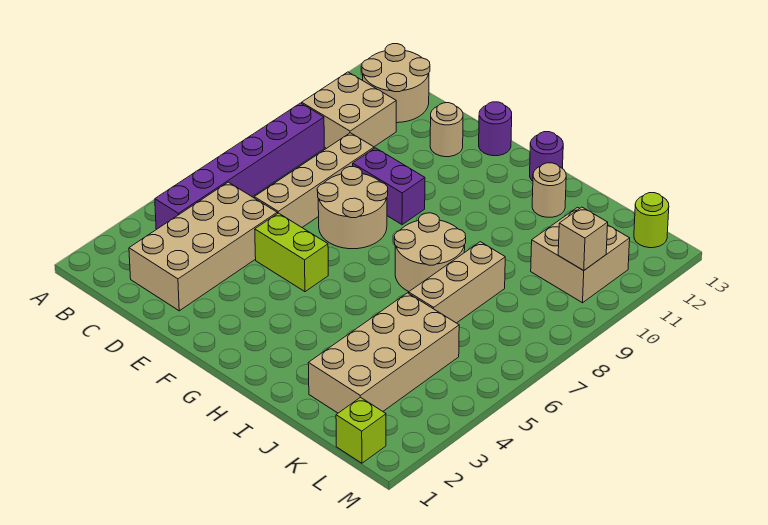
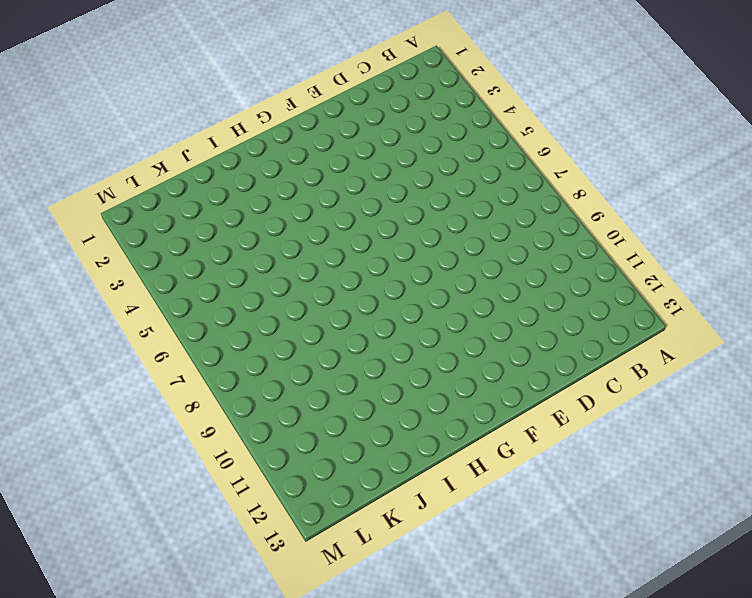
none -> purple 1x6 brick [155,103,324,229]
none -> tan 2x2 brick [302,72,396,149]
none -> tan 2x2 round brick [362,44,430,123]

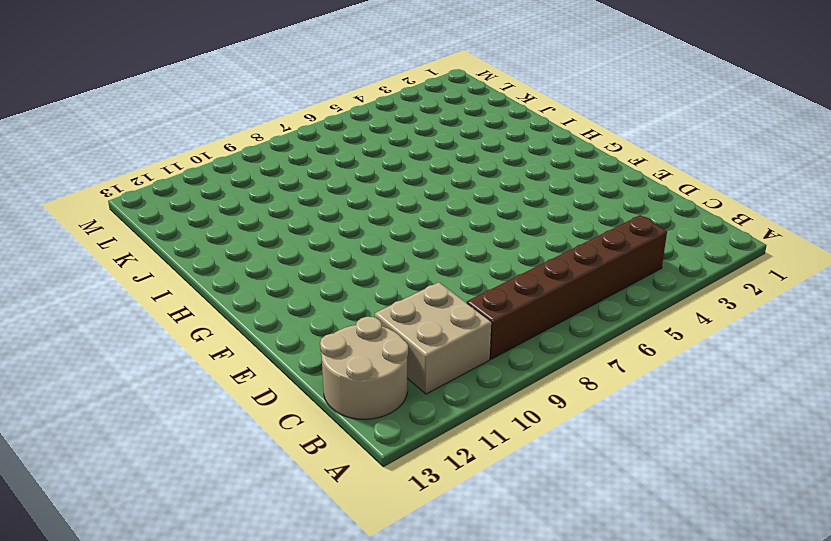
brown 1x6 brick [467,215,667,359] -> purple 1x6 brick [155,103,324,229]
none -> tan 2x4 brick [129,182,277,311]
none -> tan 1x4 brick [254,133,374,227]
none -> lime 1x2 brick [255,213,328,292]

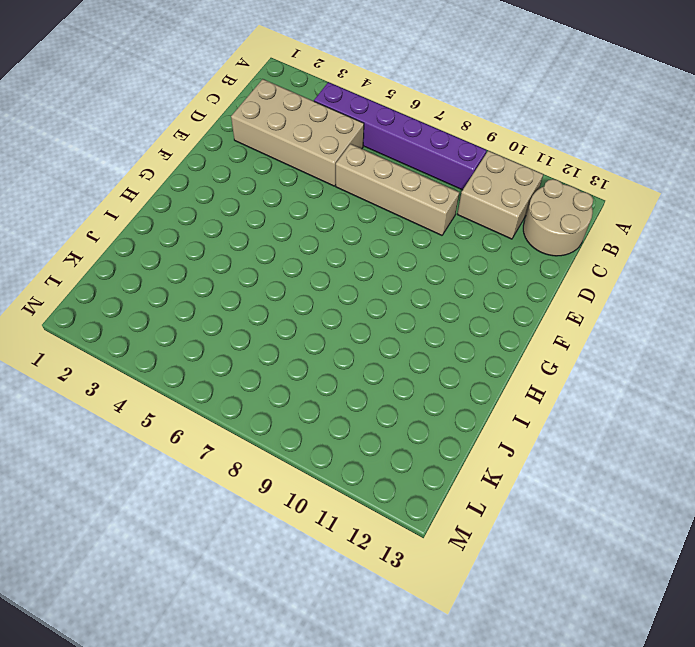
none -> lime 1x2 brick [255,213,328,292]
none -> tan 2x2 round brick [317,167,388,249]
none -> purple 1x2 brick [353,148,425,225]

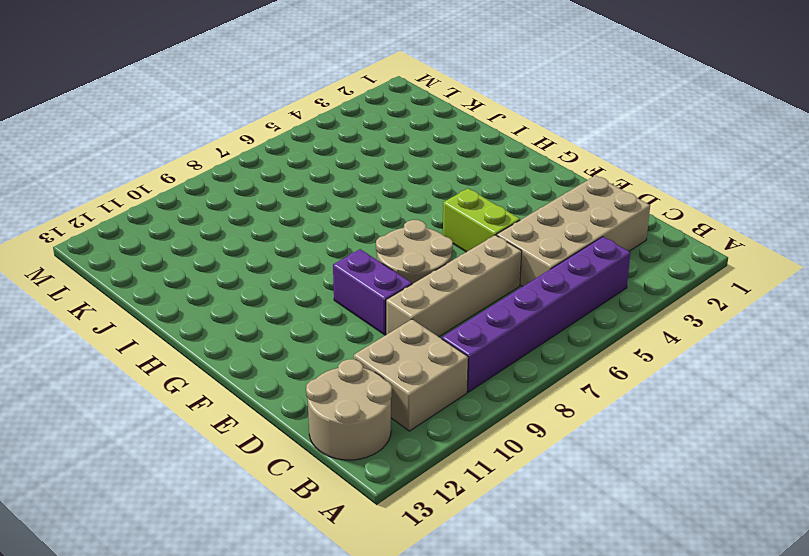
none -> tan 1x1 round brick [430,103,463,157]
none -> purple 1x1 round brick [479,102,512,156]
none -> tan 2x2 round brick [394,213,466,292]

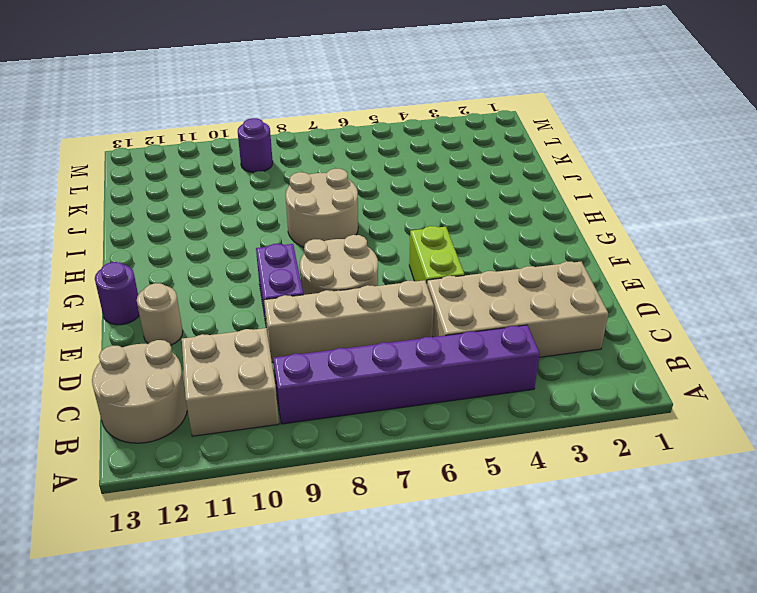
purple 1x1 round brick [238,118,273,173] -> purple 1x1 round brick moved to [530,132,563,181]
none -> tan 1x1 round brick [532,163,566,217]
none -> tan 2x4 brick [308,293,459,413]
none -> tan 1x3 brick [409,242,505,323]

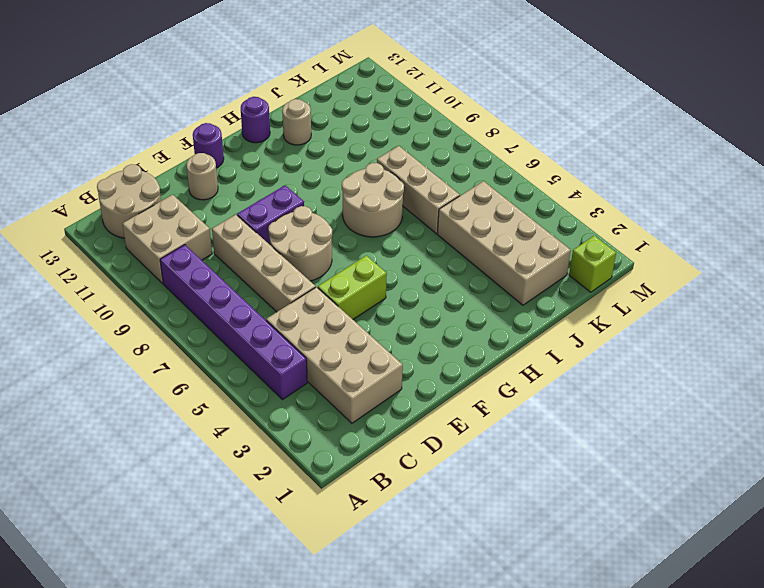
none -> tan 2x2 brick [531,207,630,303]
none -> lime 1x1 round brick [634,193,669,248]
none -> tan 1x1 brick [558,207,608,270]

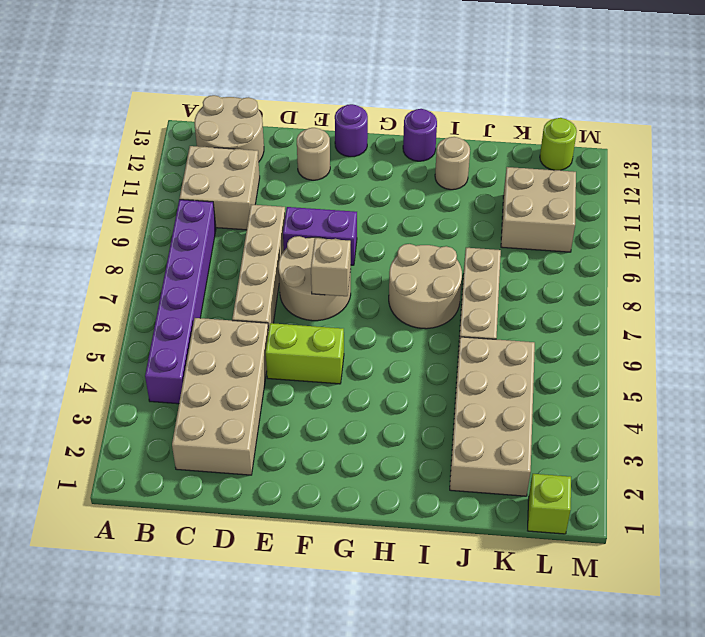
tan 1x1 brick [311,238,351,296] -> tan 1x1 brick moved to [558,207,608,270]

